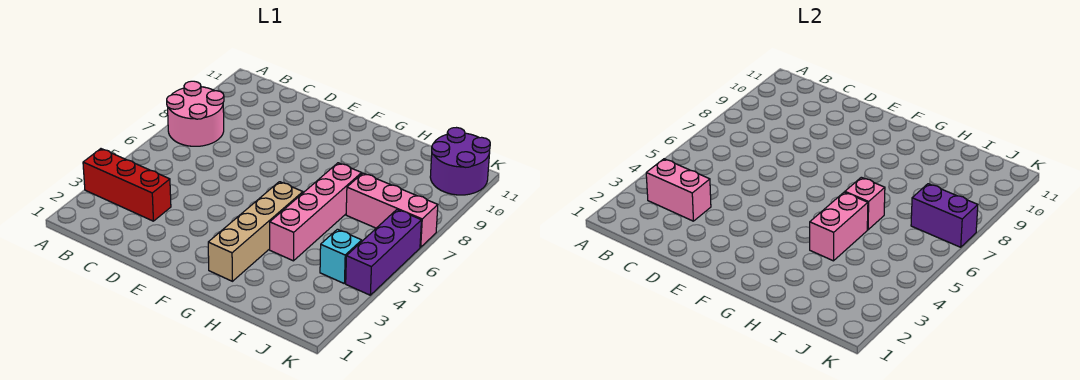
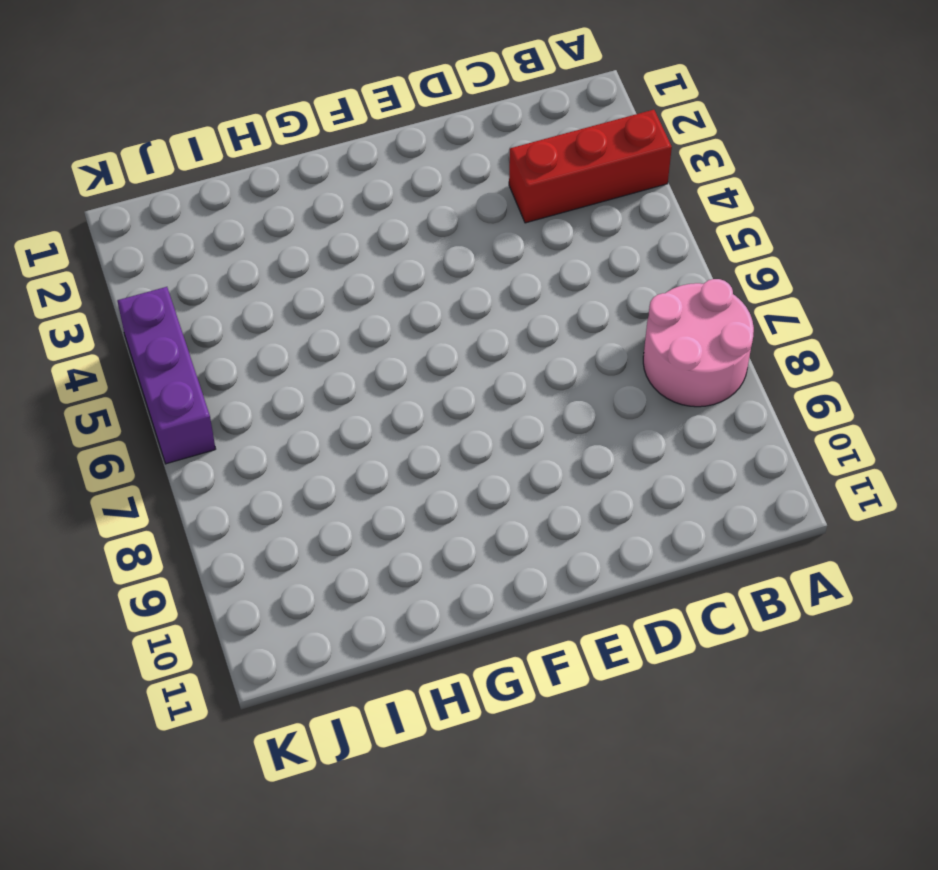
none -> tan 1x4 brick [208,182,303,281]
none -> pink 1x4 brick [270,163,362,261]
none -> pink 1x3 brick [346,173,438,247]

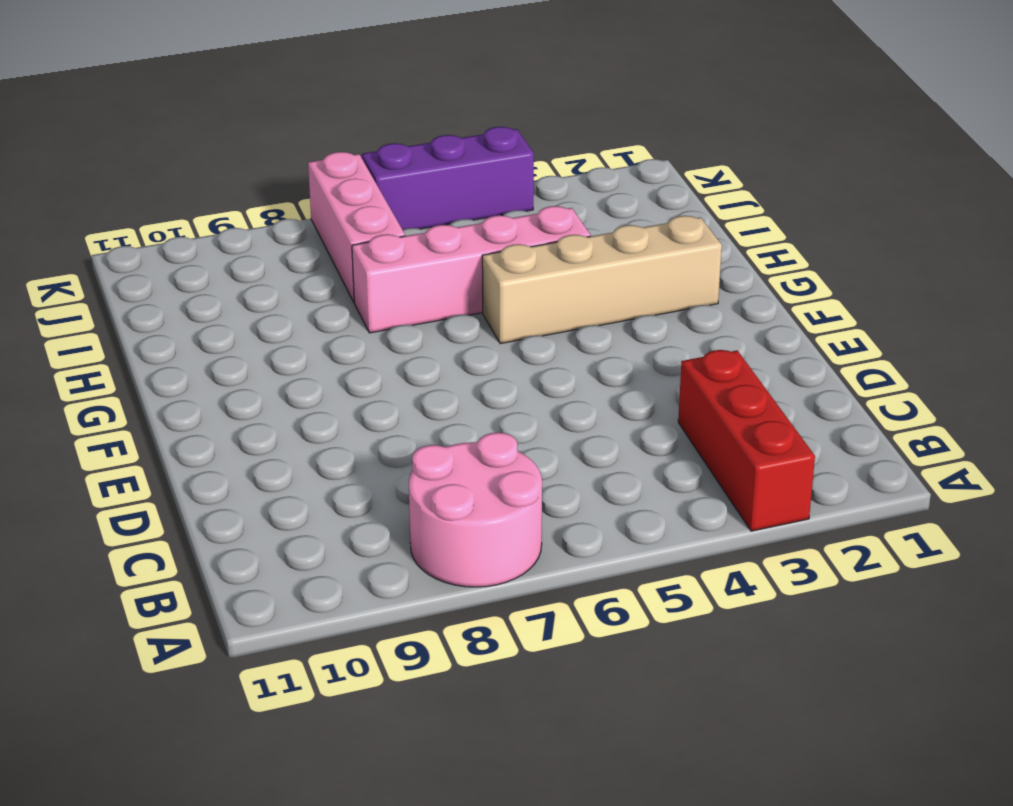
none -> cyan 1x1 brick [320,229,362,283]
none -> purple 2x2 round brick [430,128,490,195]
none -> pink 1x2 brick [646,159,711,221]

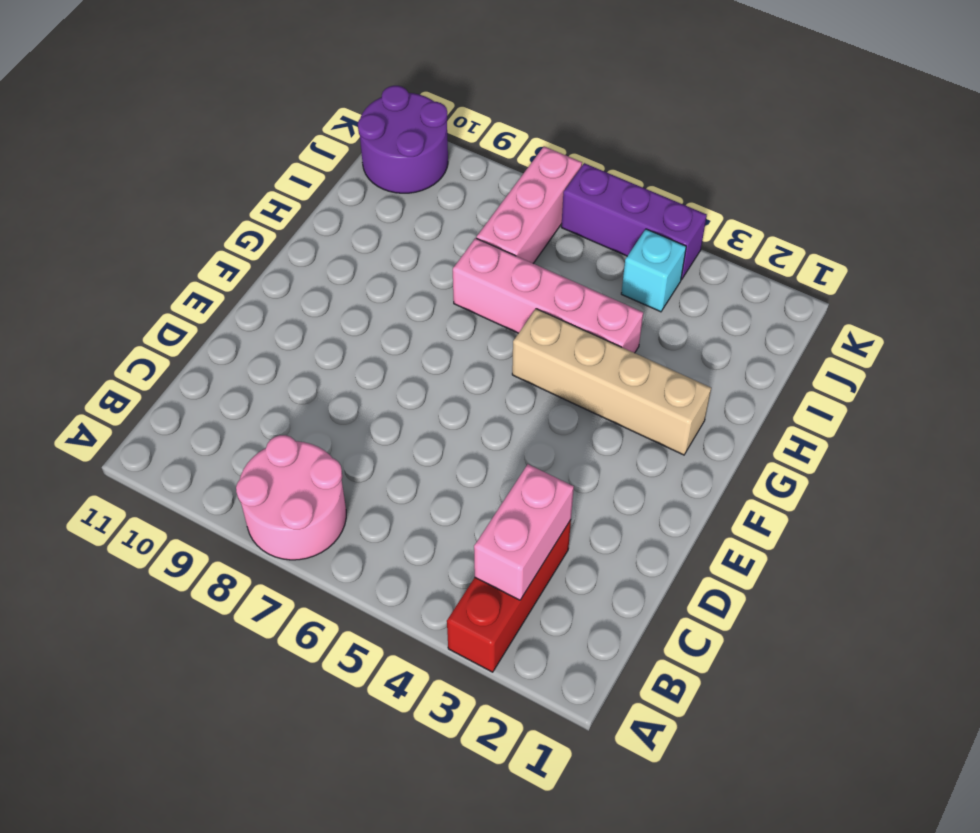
none -> pink 1x2 brick [810,192,868,261]
none -> pink 1x1 brick [845,177,885,230]
none -> purple 1x2 brick [911,184,978,247]

